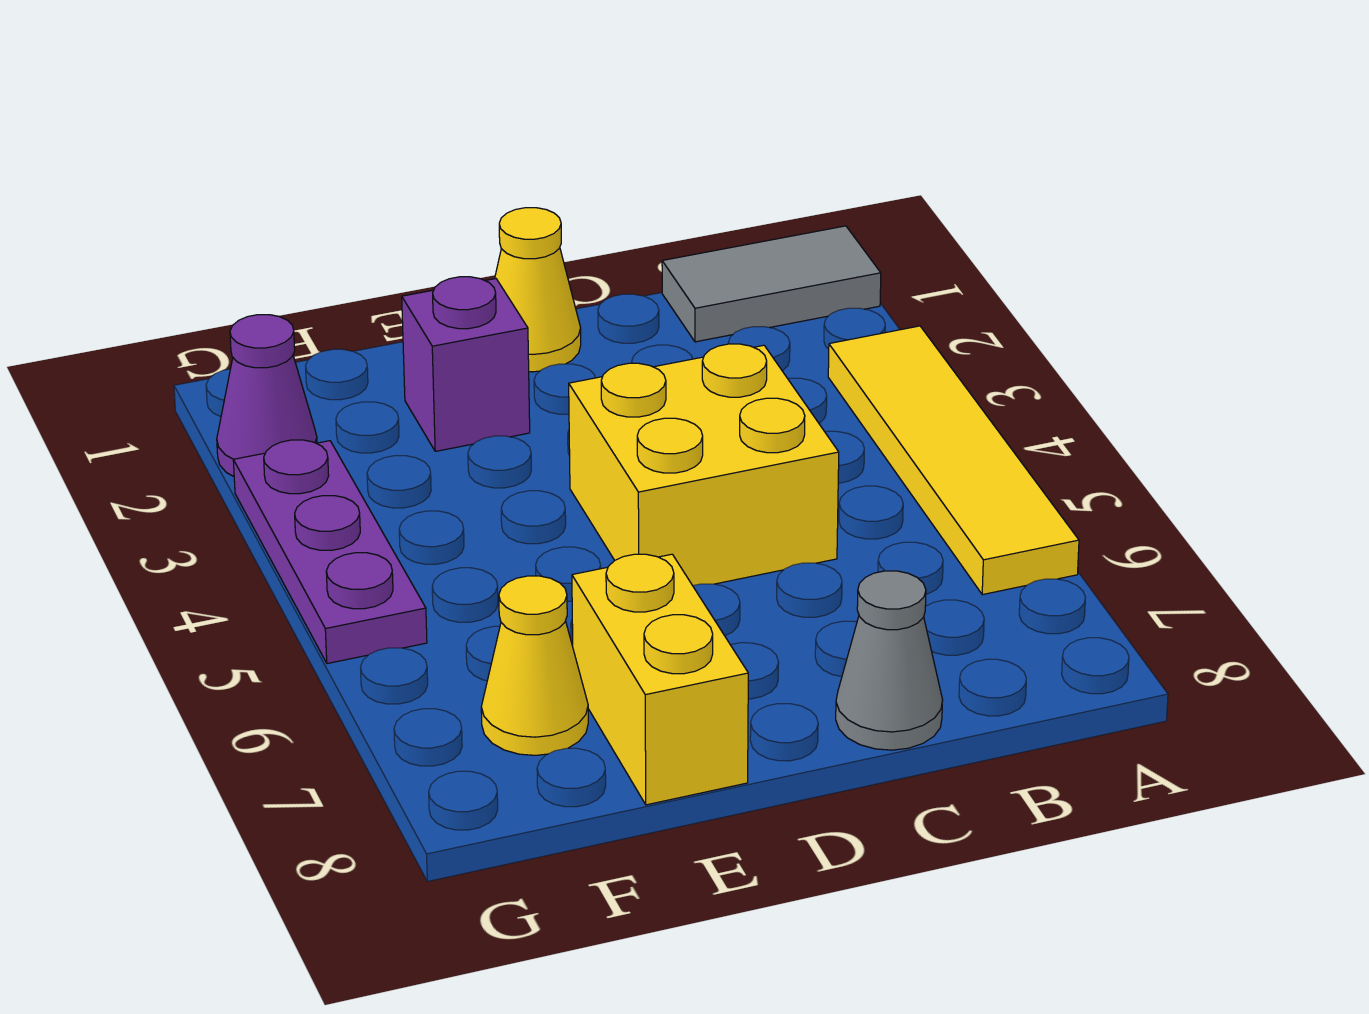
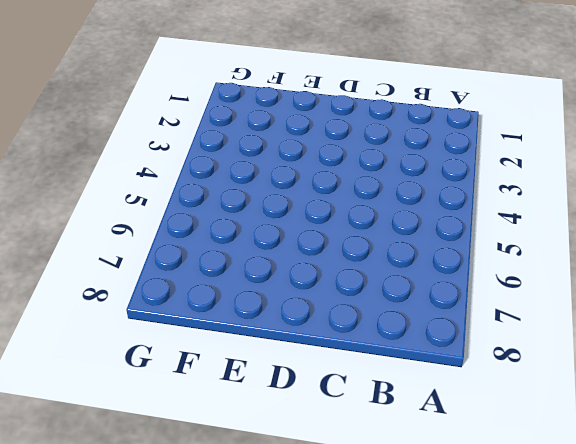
none -> grey 1x2 tile [662,226,881,342]
none -> yellow 1x4 tile [828,326,1079,595]

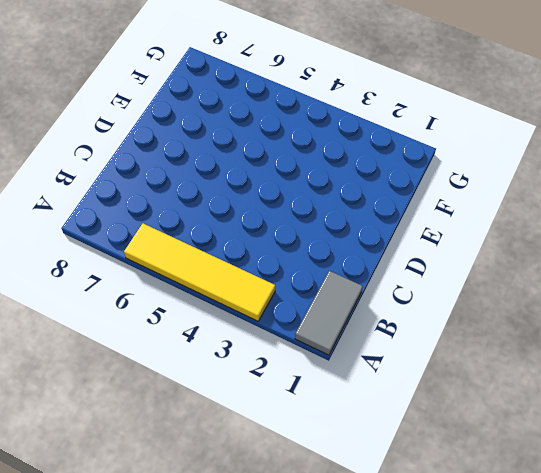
none -> yellow 2x2 brick [569,344,839,586]
none -> grey 1x1 cone [836,571,943,750]

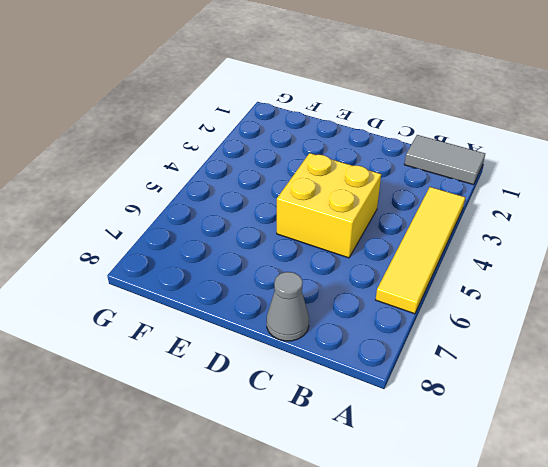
none -> yellow 1x1 cone [495,208,581,372]
none -> purple 1x1 brick [402,277,530,451]

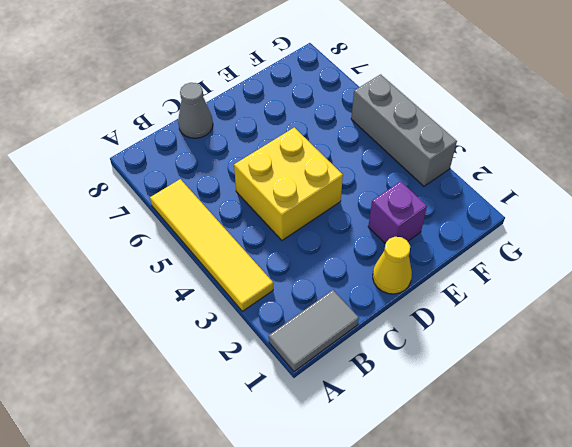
grey 1x3 brick [351,74,457,186] -> purple 1x3 plate [233,440,427,664]
none -> yellow 1x2 brick [572,554,748,805]
none -> yellow 1x1 cone [481,576,588,755]

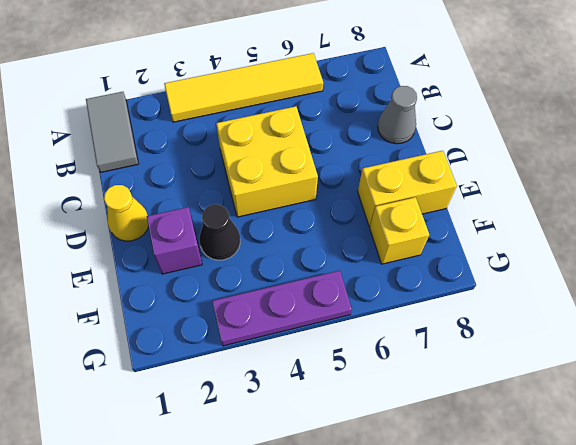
black 1x1 cone [199,204,240,260] -> none
yellow 1x1 brick [370,197,429,264] -> yellow 1x1 cone [481,576,588,755]
none -> purple 1x1 cone [217,315,317,476]

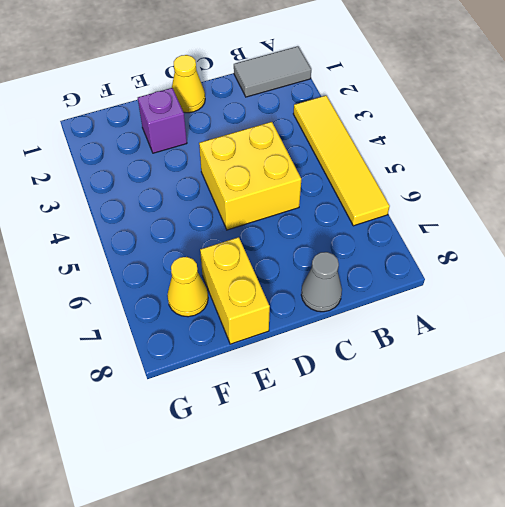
none -> purple 1x1 cone [217,315,317,476]
none -> purple 1x3 plate [233,440,427,664]

